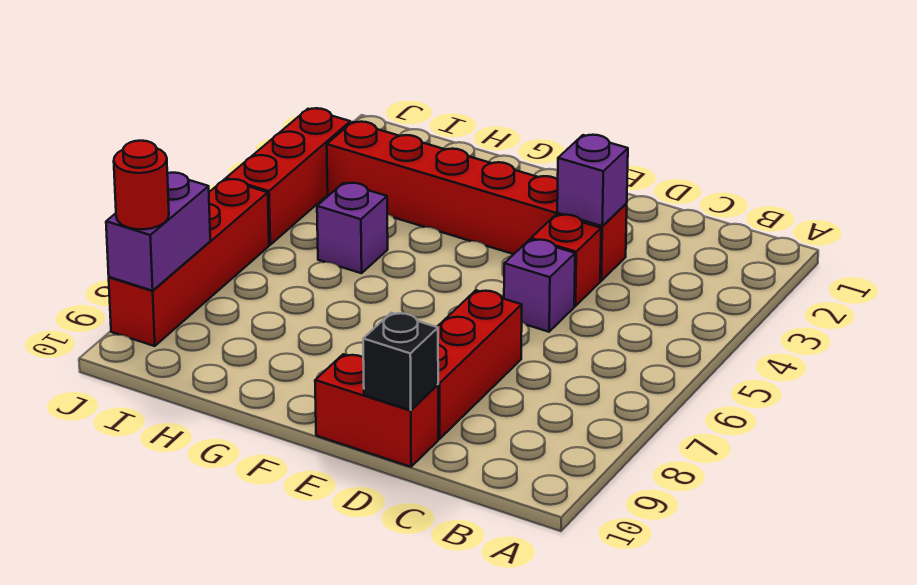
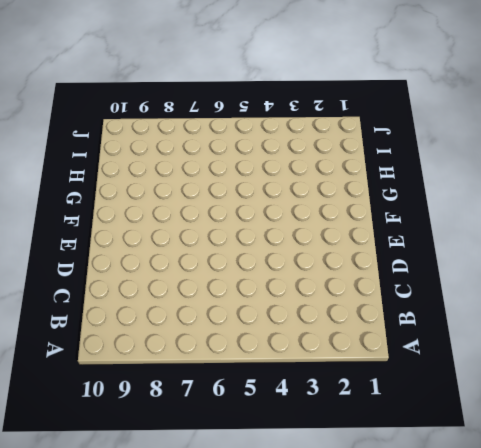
none -> red 1x6 brick [327,122,627,281]
none -> red 1x1 brick [531,215,601,306]
none -> purple 1x1 brick [504,239,575,332]

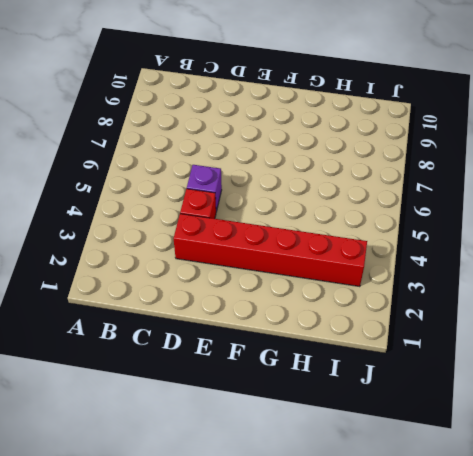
none -> red 1x3 brick [437,290,522,439]
none -> red 1x2 brick [315,354,438,467]
none -> purple 1x1 brick [317,183,388,273]

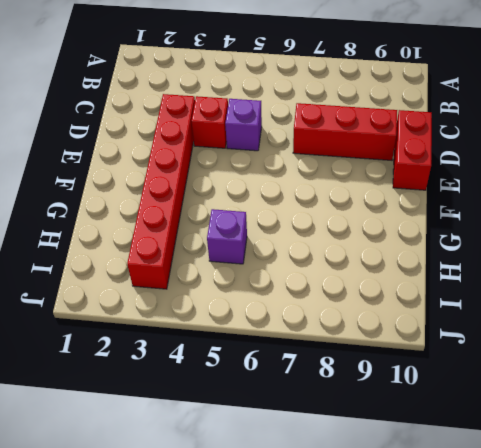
none -> red 1x3 brick [226,108,350,245]
none -> red 1x4 brick [109,179,269,346]
none -> purple 1x1 brick [557,135,628,226]

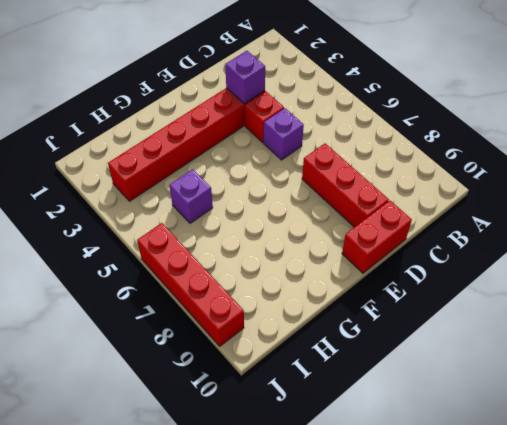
none -> red 1x3 brick [226,108,350,245]
none -> black 1x1 brick [363,313,438,410]
none -> purple 1x2 brick [106,173,210,291]

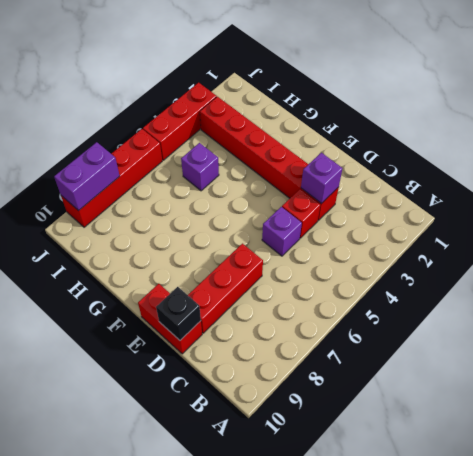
none -> red 1x1 round brick [114,141,169,229]

